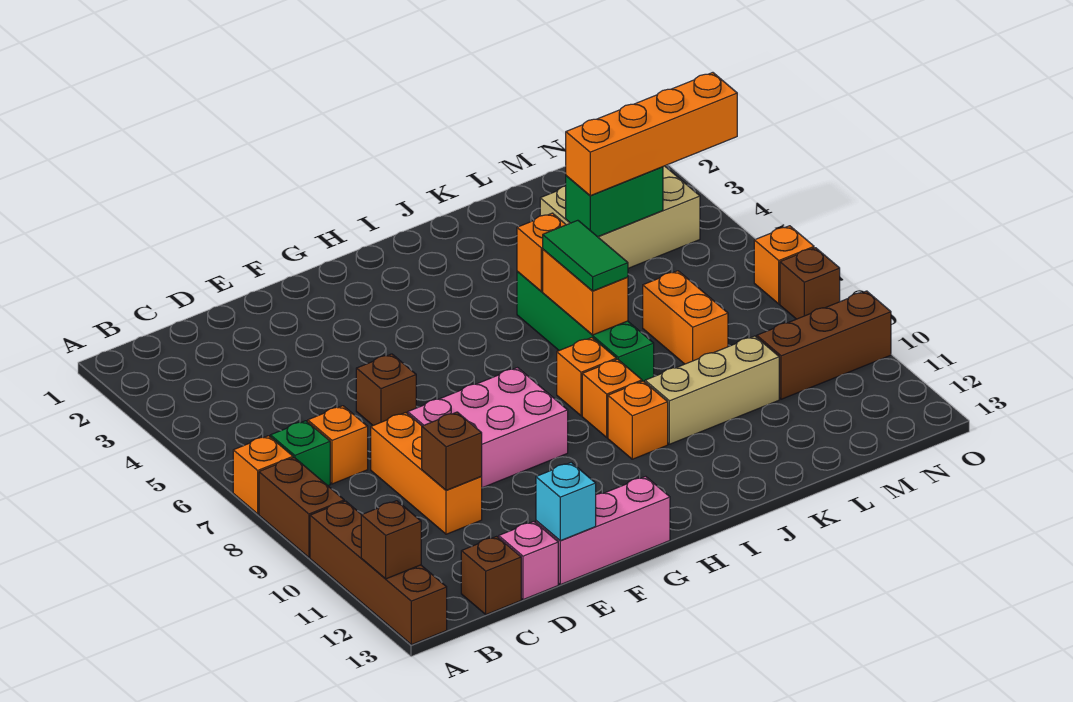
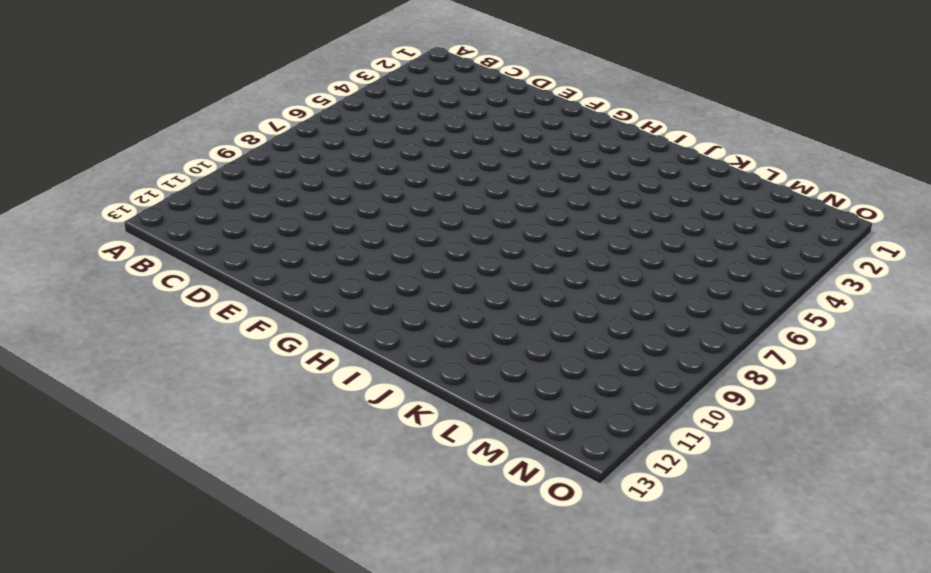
none -> orange 1x1 brick [233,436,293,514]
none -> brown 1x2 brick [259,458,344,557]
none -> brown 1x4 brick [310,501,447,645]

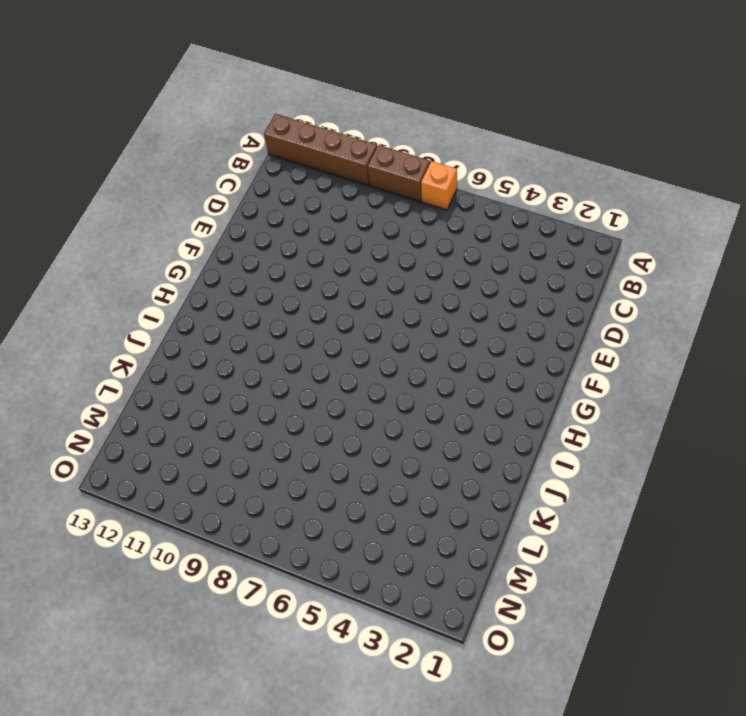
none -> green 1x1 brick [270,421,330,486]
none -> orange 1x1 brick [308,406,368,484]
none -> brown 1x1 brick [461,536,521,615]

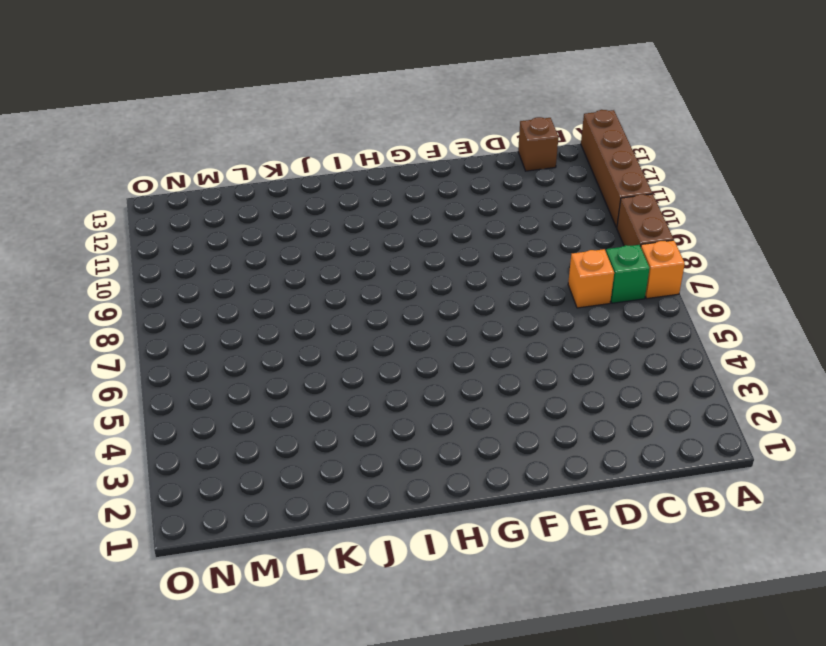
none -> orange 1x3 brick [371,413,482,534]
none -> pink 1x1 brick [499,522,558,600]
none -> brown 1x1 brick [356,354,416,425]

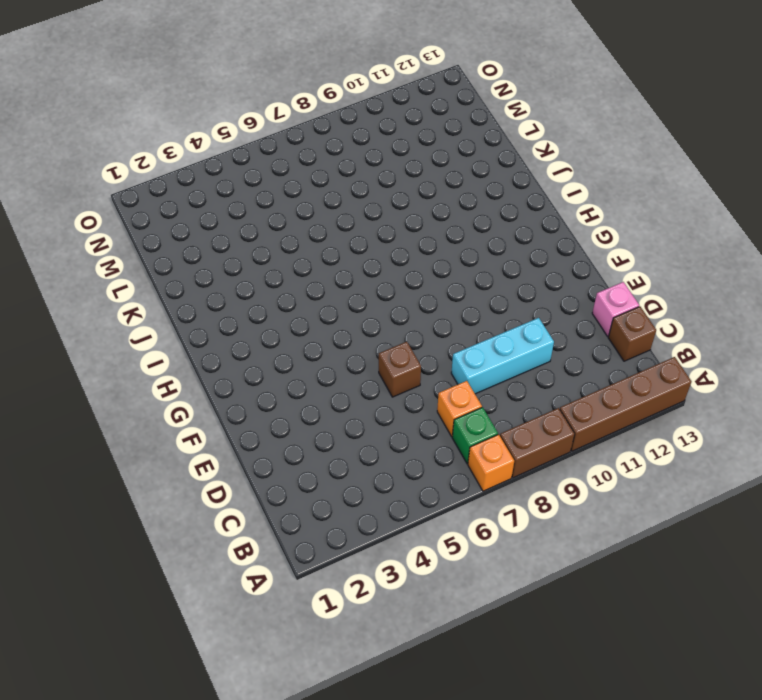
cyan 1x3 brick [451,318,554,394] -> orange 1x3 brick [371,413,482,534]
none -> pink 2x3 brick [408,368,568,488]
none -> pink 1x3 brick [536,476,670,585]
none -> orange 1x1 brick [557,338,616,416]

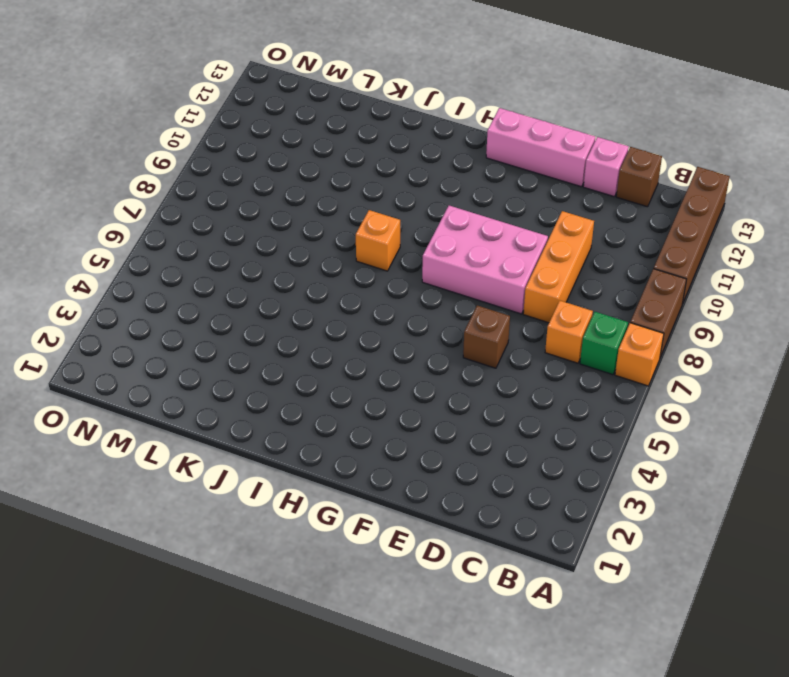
none -> orange 1x1 brick [582,359,642,437]
none -> orange 1x1 brick [608,381,668,459]
none -> green 1x4 brick [517,272,654,382]

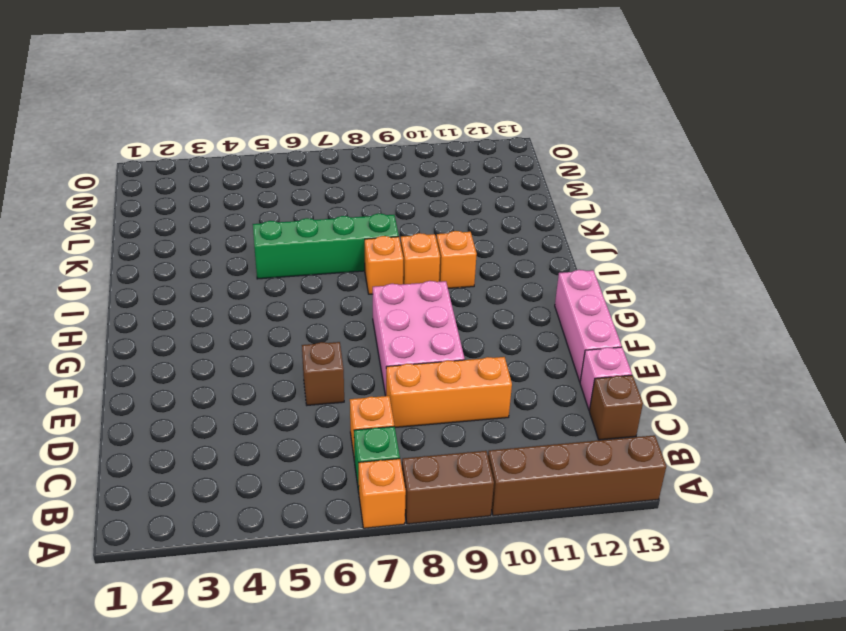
none -> tan 1x3 brick [645,336,779,444]
none -> tan 2x3 brick [540,166,700,268]
none -> orange 1x2 brick [643,271,728,364]

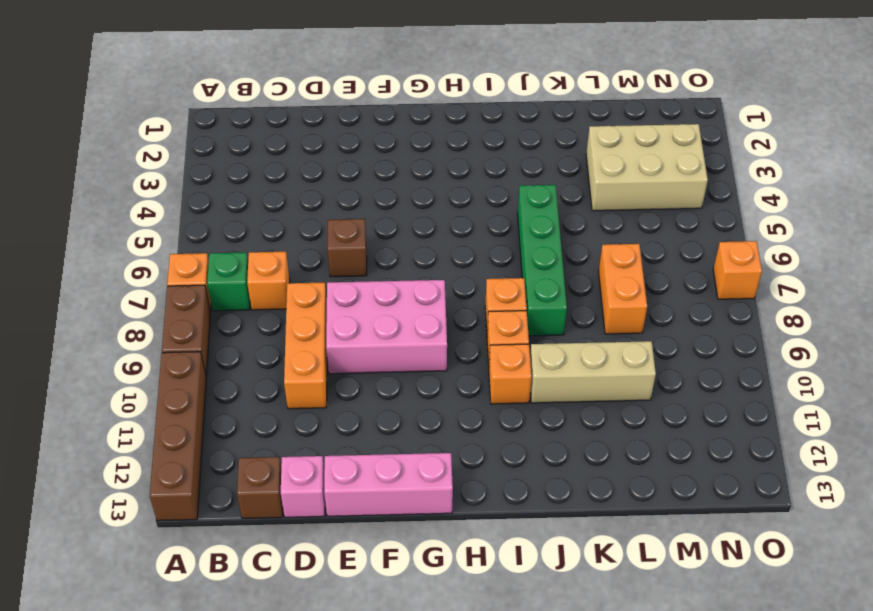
none -> brown 1x3 brick [757,291,891,399]
none -> brown 1x1 brick [780,248,840,319]
none -> brown 1x1 brick [361,501,421,579]

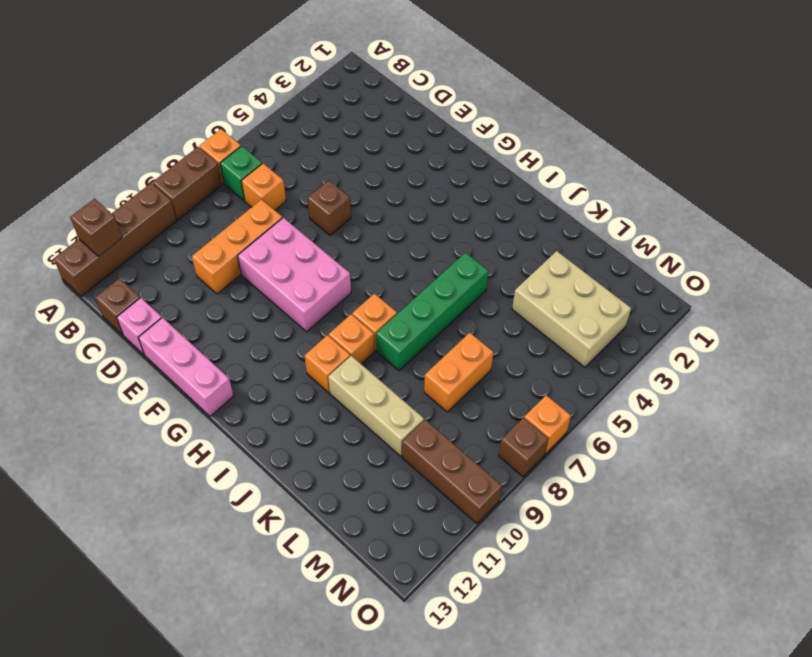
none -> brown 1x1 brick [422,412,482,491]
none -> cyan 1x1 brick [536,462,596,541]
none -> orange 1x1 brick [517,213,566,291]

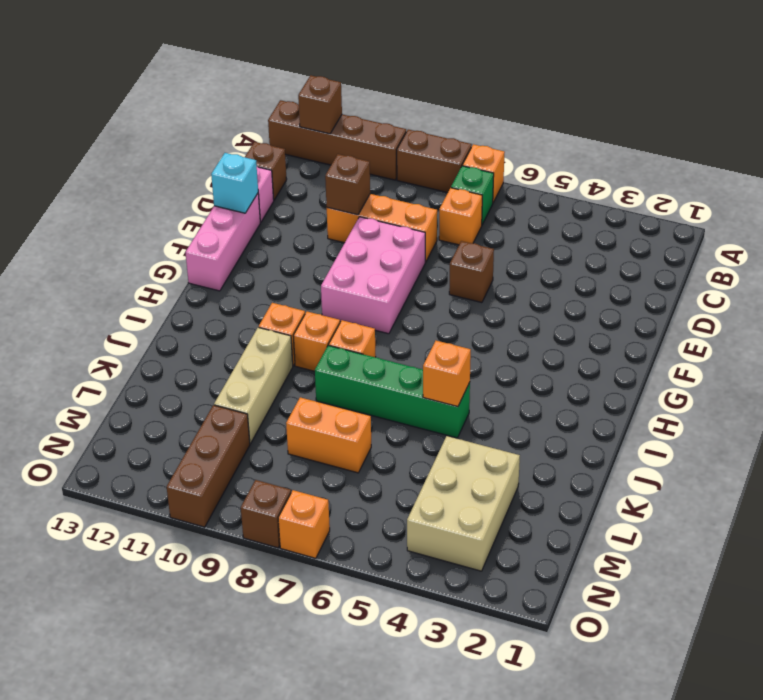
none -> orange 1x2 brick [543,249,628,335]
none -> green 1x2 brick [566,167,663,237]
none -> green 1x2 tile [543,220,628,291]

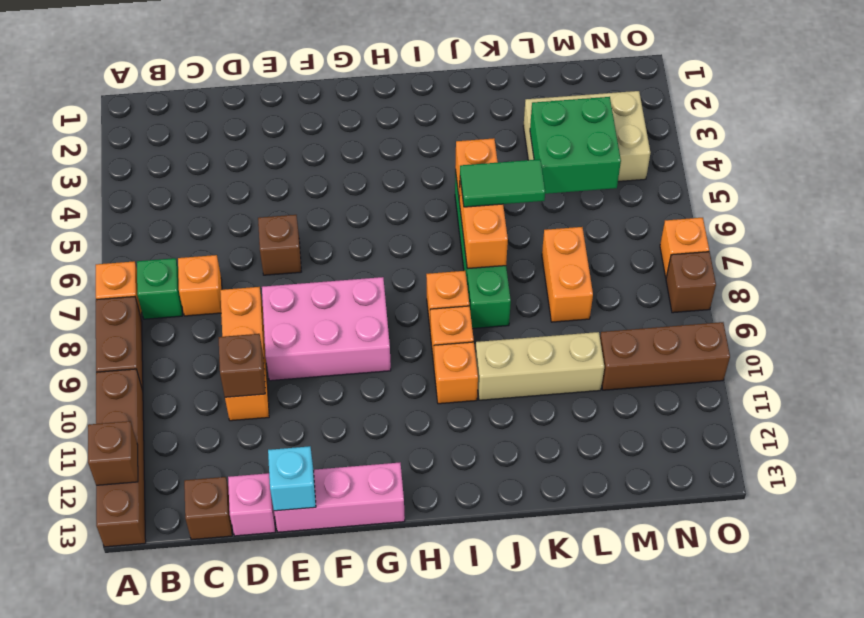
green 1x2 tile [460,159,545,207] -> green 1x2 tile turned to [543,220,628,291]
green 2x2 brick [530,97,621,194] -> green 1x2 brick [566,167,663,237]
none -> orange 1x4 brick [566,73,737,196]

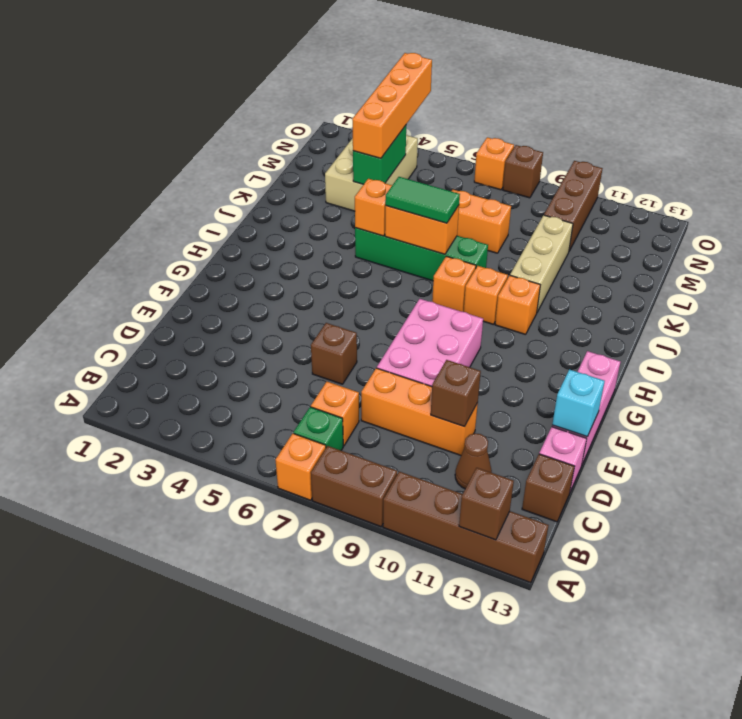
brown 1x1 cone [455,433,492,489] -> none

